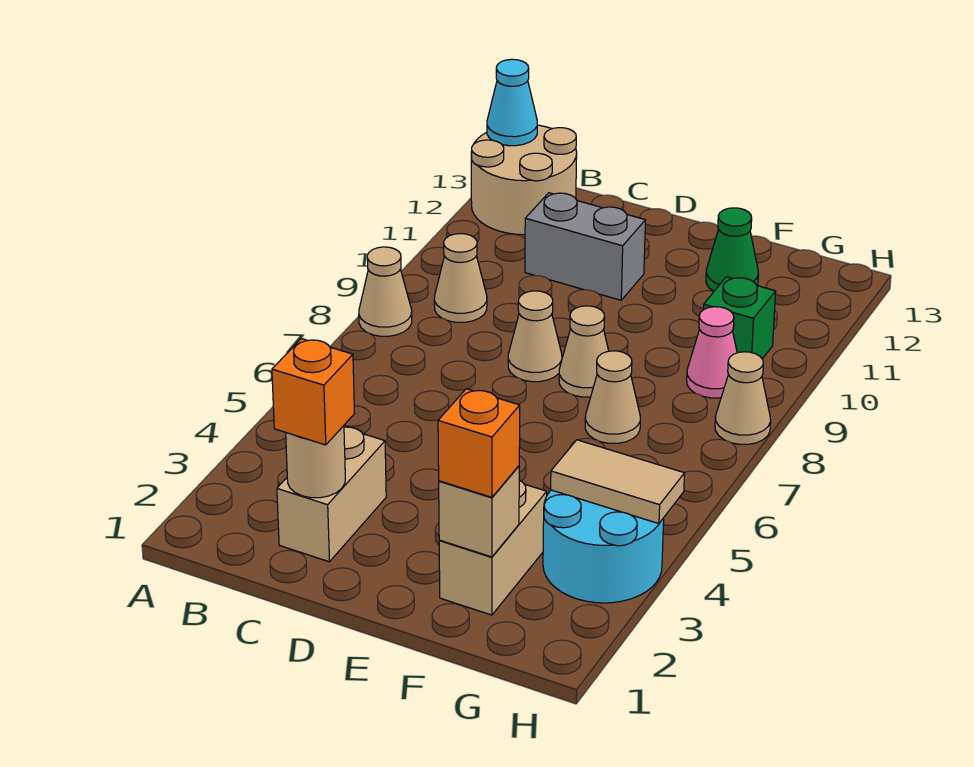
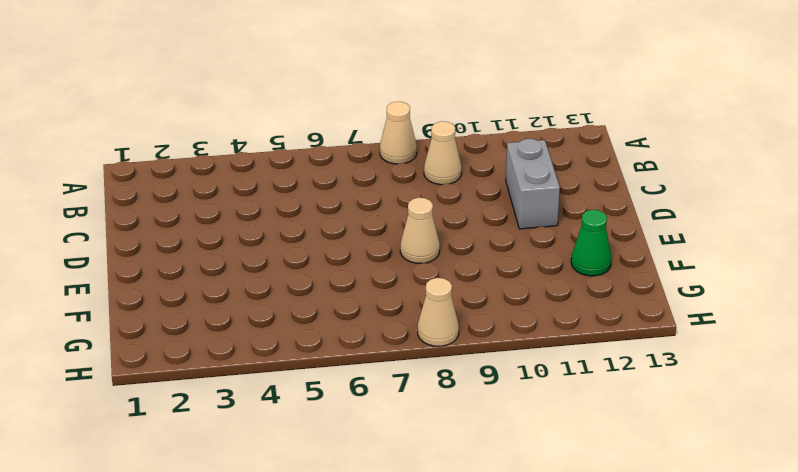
none -> tan 2x2 round brick [471,125,577,235]
none -> tan 1x2 brick [277,427,386,562]
none -> tan 1x1 cone [508,291,562,382]

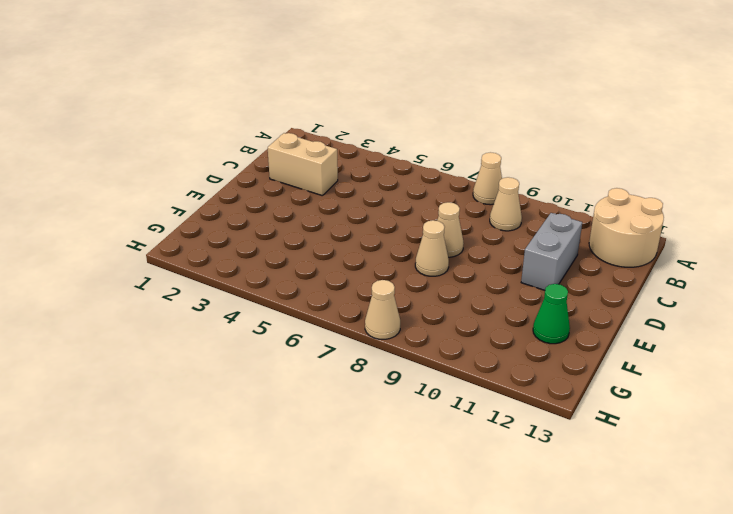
none -> tan 1x2 brick [439,480,547,615]
none -> tan 1x1 cone [585,351,640,443]
none -> cyan 2x2 round brick [543,490,664,603]

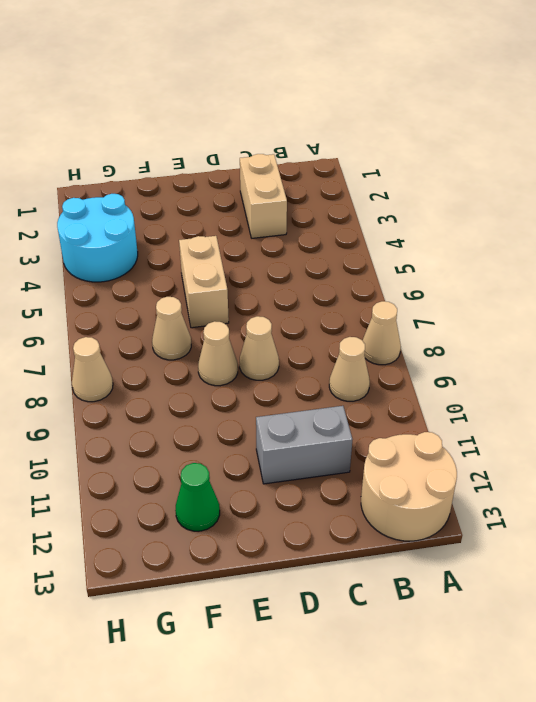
tan 1x2 brick [179,236,229,328] -> tan 1x2 brick moved to [439,480,547,615]
none -> pink 1x1 cone [687,307,737,398]
none -> green 1x1 brick [704,277,776,359]
none -> cyan 1x1 cone [487,59,537,146]

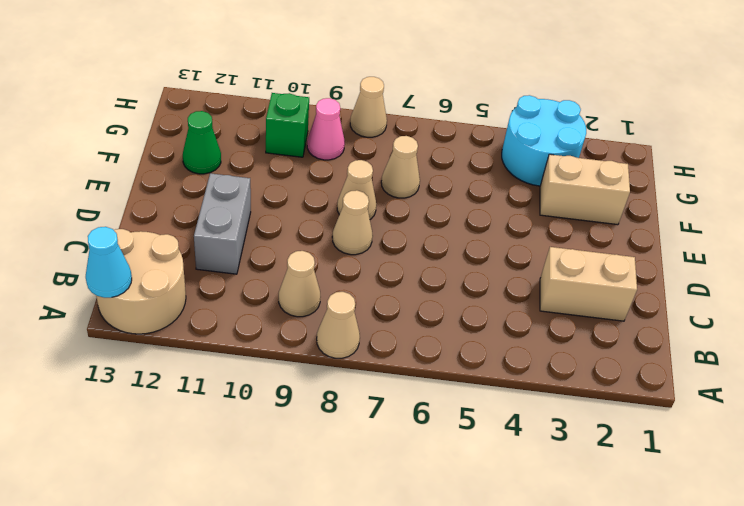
none -> tan 1x1 round brick [286,426,345,498]
none -> tan 1x1 brick [439,466,519,557]
none -> tan 1x2 tile [551,440,685,524]

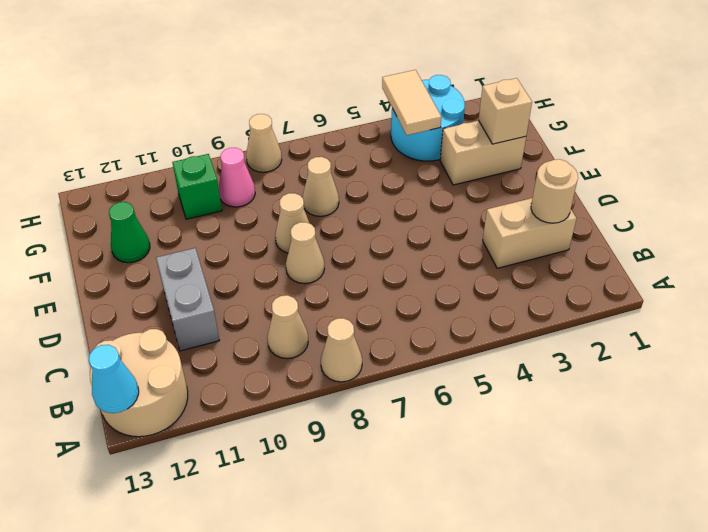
none -> orange 1x1 brick [272,339,355,445]
none -> orange 1x1 brick [438,389,520,497]

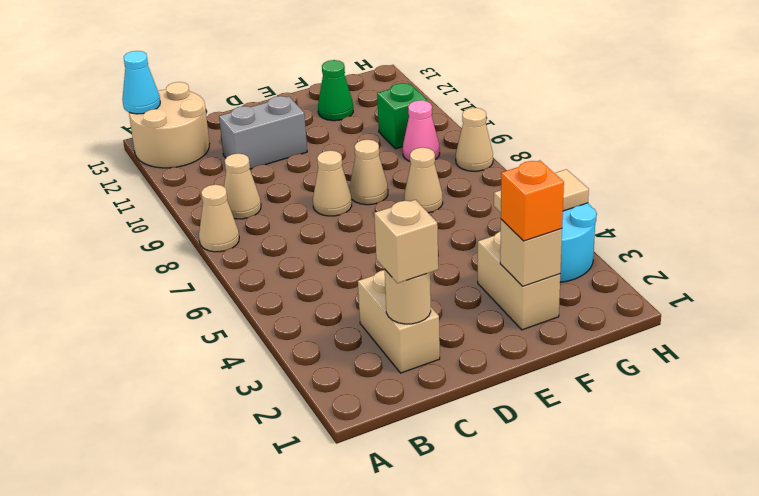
tan 1x1 brick [374,200,438,283] -> orange 1x1 brick [272,339,355,445]

